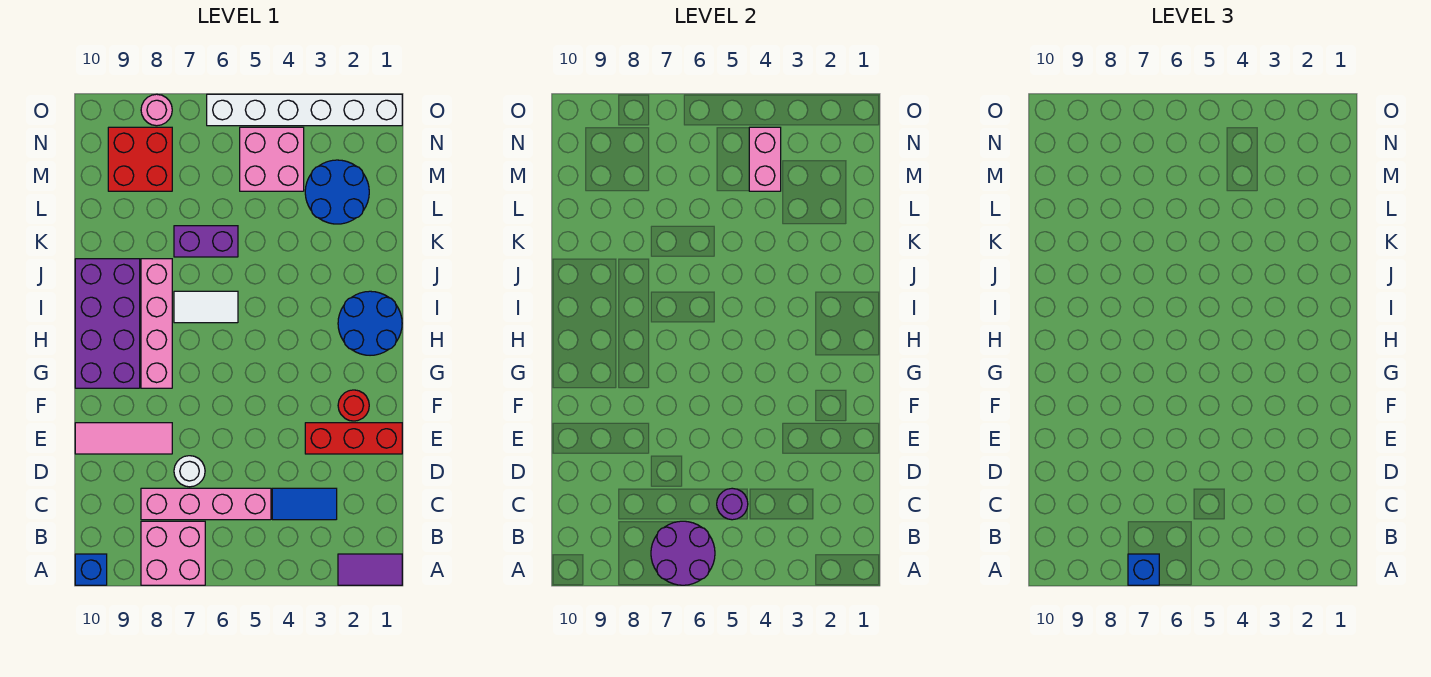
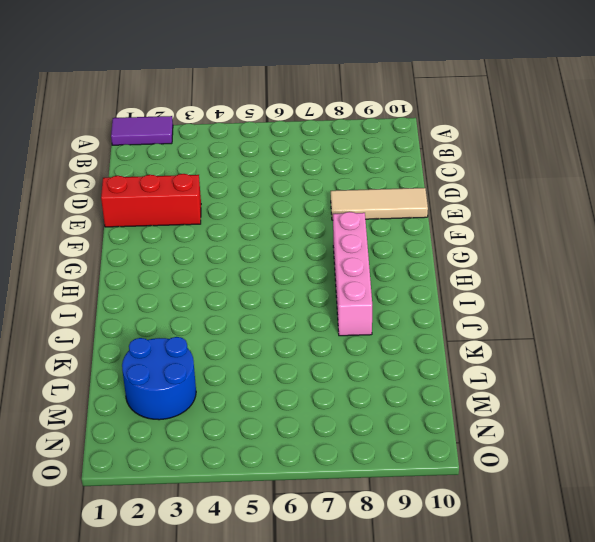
tan 1x3 tile [331,188,428,220] -> pink 1x3 tile [75,423,172,454]
none -> pink 2x2 brick [141,521,205,585]
none -> blue 1x1 brick [75,554,107,585]
none -> blue 1x2 tile [272,488,337,520]

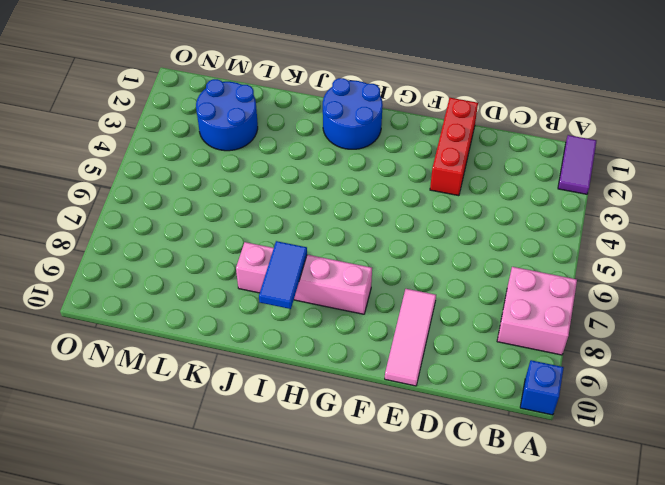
blue 1x2 tile [259,241,307,309] -> blue 1x2 tile moved to [272,488,337,520]
none -> pink 1x4 brick [141,488,271,520]
none -> white 1x1 round brick [174,456,205,487]
none -> red 1x1 round brick [338,390,369,421]

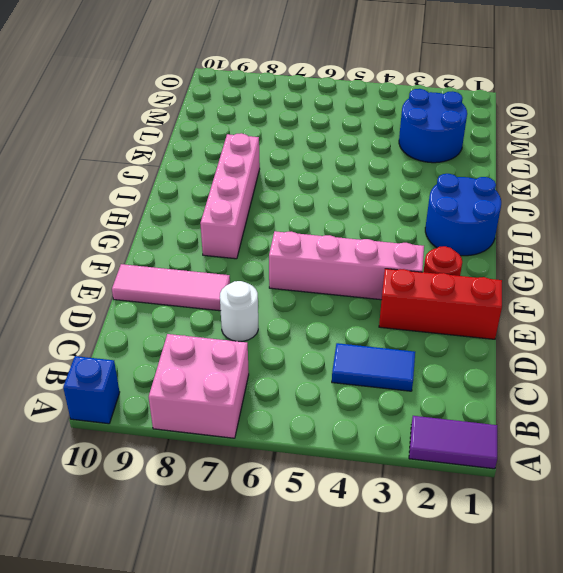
pink 1x4 brick [269,231,424,300] -> pink 1x4 brick moved to [141,488,271,520]
none -> purple 2x4 brick [75,259,140,388]
none -> white 1x2 tile [174,291,238,323]
none -> purple 1x2 brick [174,226,238,257]

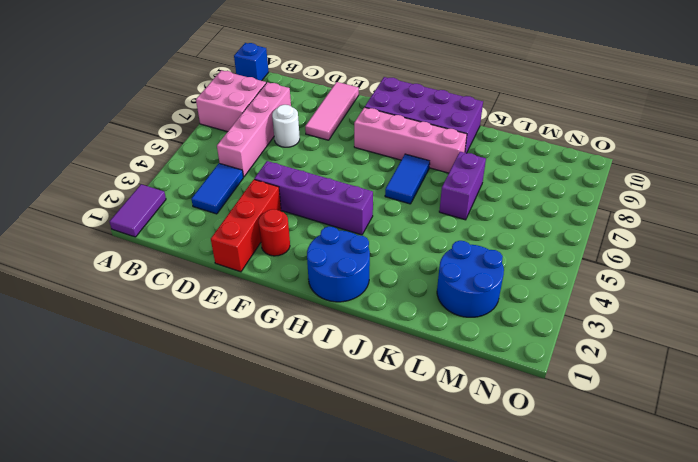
purple 1x4 brick [254,161,373,235] -> none
blue 1x2 tile [385,154,430,204] -> white 1x2 tile [174,291,238,323]
none -> pink 2x2 brick [240,127,304,191]
none -> red 2x2 brick [108,127,172,191]
none -> white 1x6 brick [207,94,402,126]

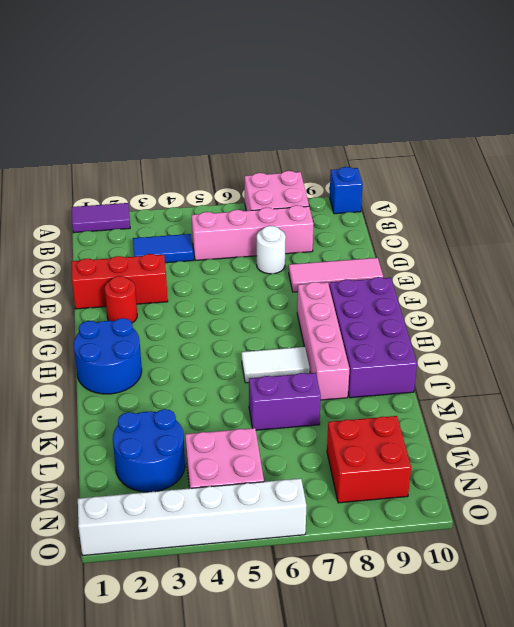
none -> pink 1x1 round brick [141,94,172,126]
none -> purple 2x2 round brick [651,521,715,585]
none -> purple 1x1 round brick [717,488,748,520]

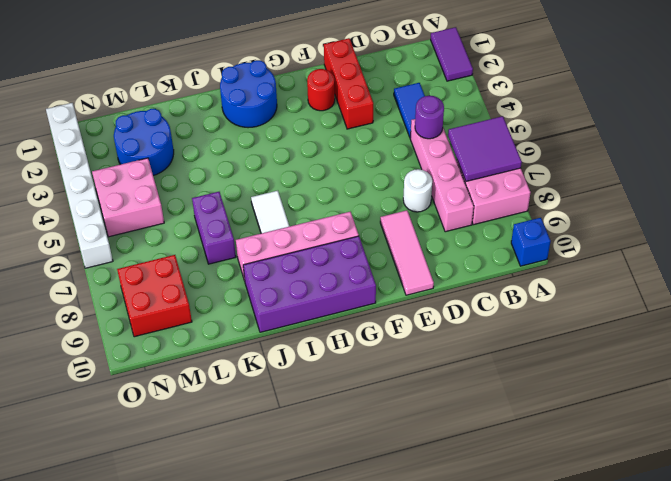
purple 2x2 tile [448,116,522,181] -> purple 2x2 round brick [651,521,715,585]
none -> pink 1x1 round brick [141,94,172,126]
none -> pink 1x2 brick [749,127,781,191]
none -> blue 1x1 brick [1128,554,1159,585]

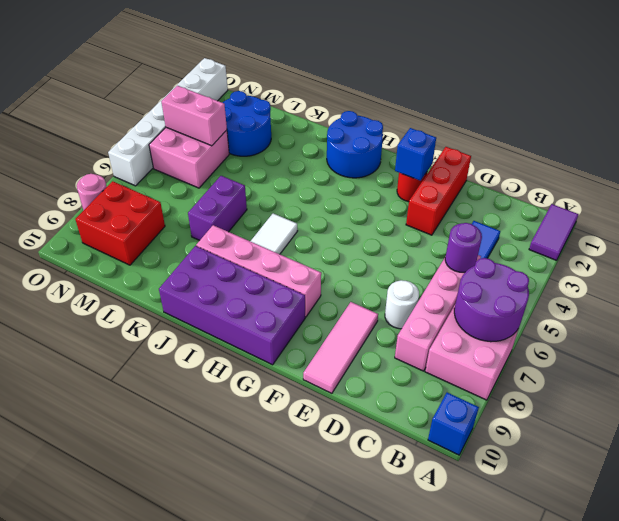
blue 1x1 brick [395,128,436,181] -> blue 1x1 brick moved to [1128,554,1159,585]

